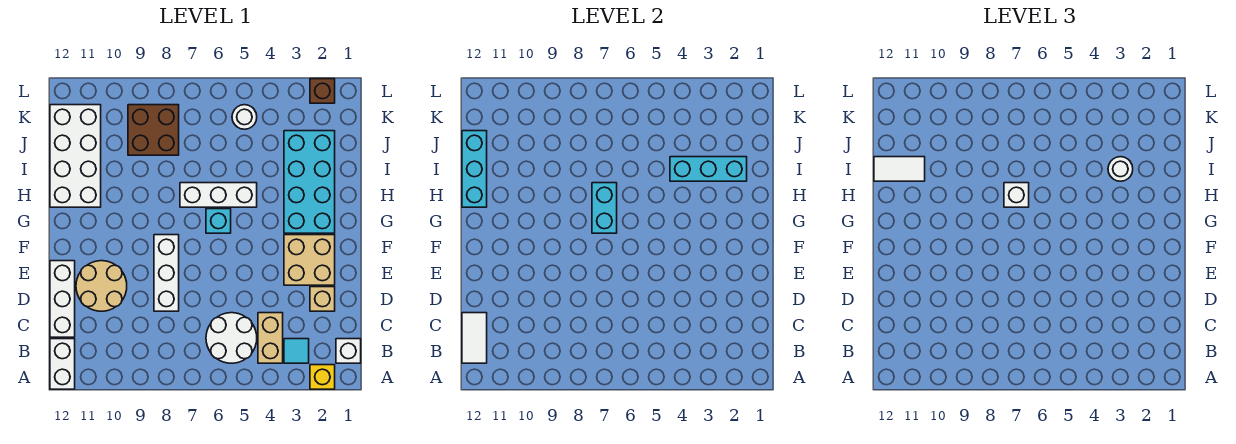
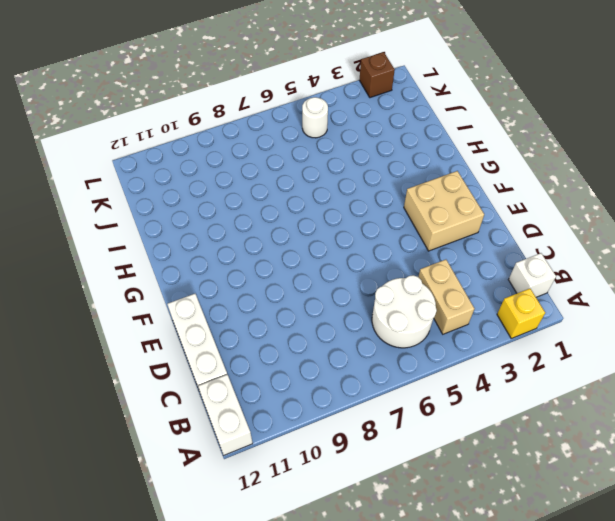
none -> cyan 1x1 tile [284,339,309,363]
none -> tan 1x1 brick [310,287,335,311]
none -> white 1x3 brick [154,235,179,311]

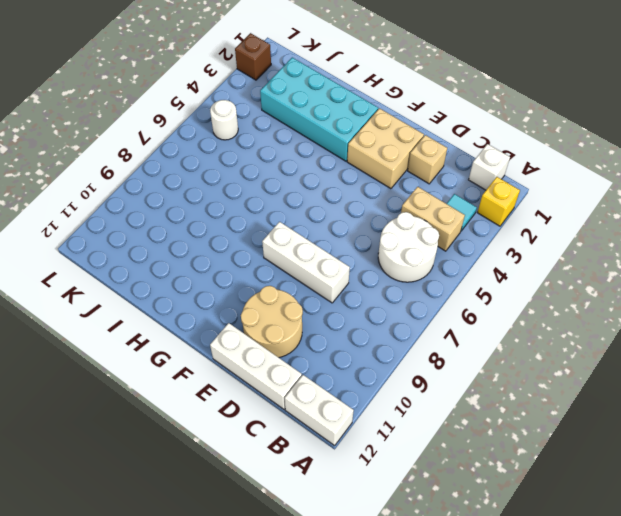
none -> cyan 1x1 brick [206,209,231,233]
none -> white 1x3 brick [180,183,257,207]
none -> white 2x4 brick [50,105,101,207]

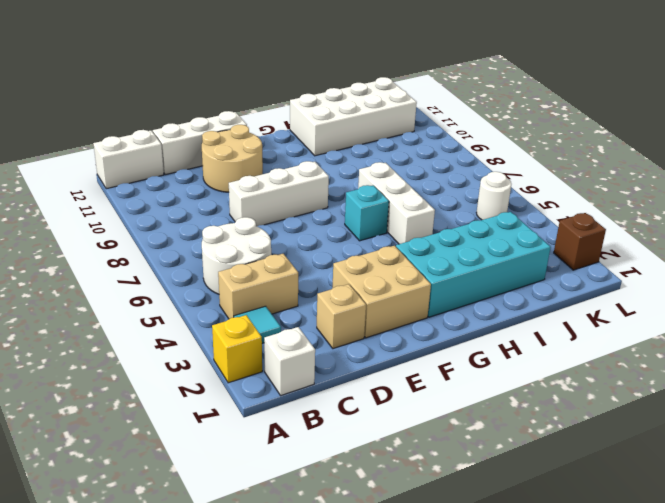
none -> brown 2x2 brick [128,105,179,155]
none -> white 1x2 tile [462,313,487,363]
none -> cyan 1x2 brick [592,183,617,233]

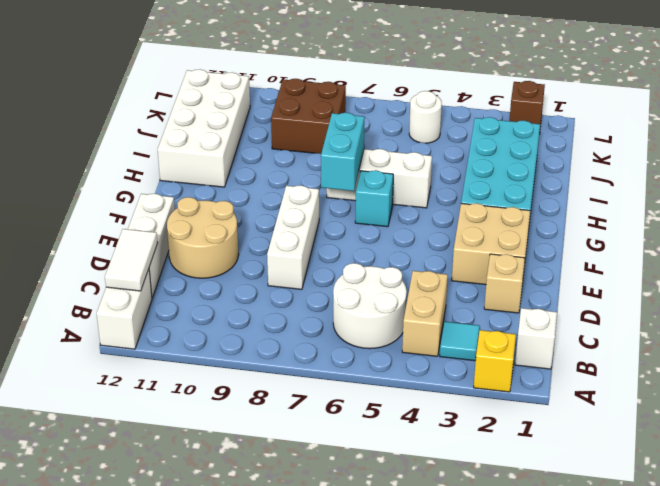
none -> cyan 1x3 brick [462,131,487,207]
none -> cyan 1x3 brick [670,157,747,181]
none -> white 1x1 brick [1004,183,1029,207]

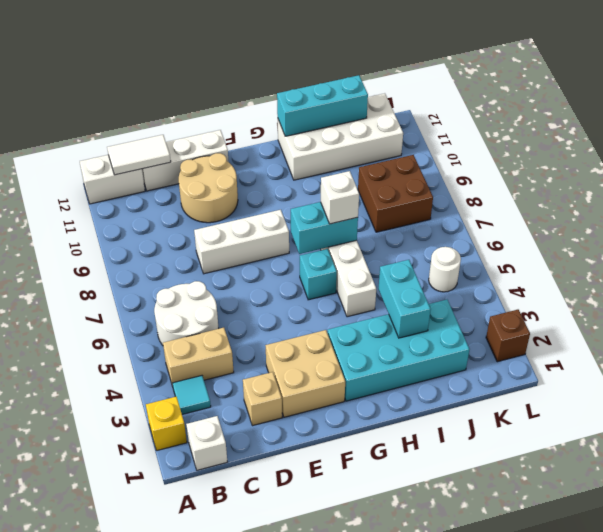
cyan 1x2 brick [378,260,431,338] -> cyan 1x3 brick [670,157,747,181]
none -> white 1x1 round brick [1108,157,1133,181]
none -> white 1x2 tile [874,157,925,181]

